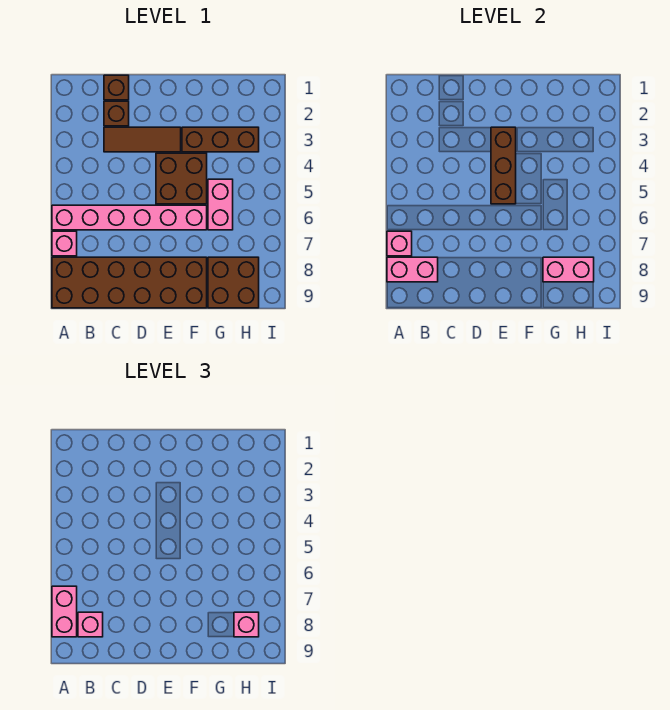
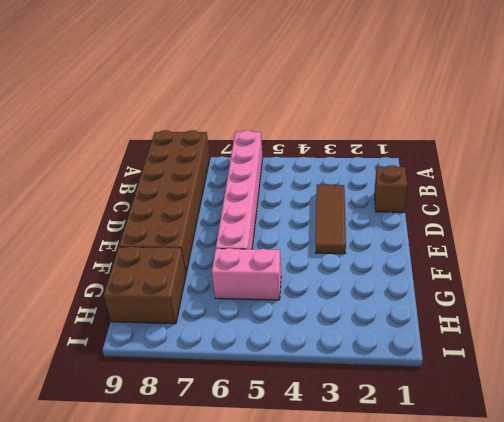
none -> pink 1x1 brick [52,231,77,256]
none -> brown 1x1 brick [104,101,129,126]
none -> brown 2x2 brick [156,153,207,204]

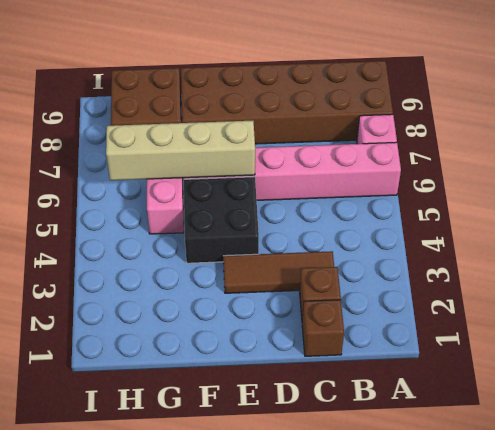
black 2x2 brick [184,177,259,263] -> brown 2x2 brick [156,153,207,204]
tan 1x4 brick [106,121,255,180] -> none
none -> brown 1x3 brick [182,127,259,152]
none -> pink 1x1 brick [387,231,412,256]
none -> pink 1x2 brick [387,257,438,282]

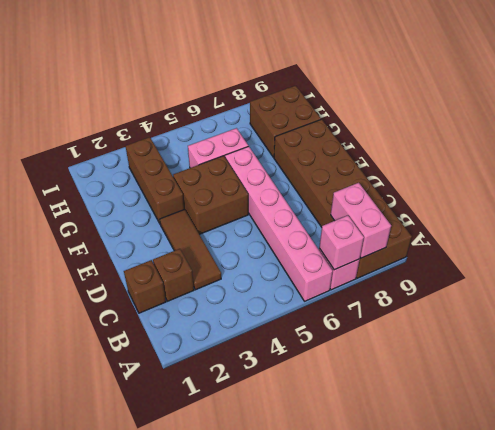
none -> brown 1x3 brick [491,127,516,204]
none -> pink 1x2 brick [543,257,594,282]
none -> pink 1x2 brick [52,586,77,637]

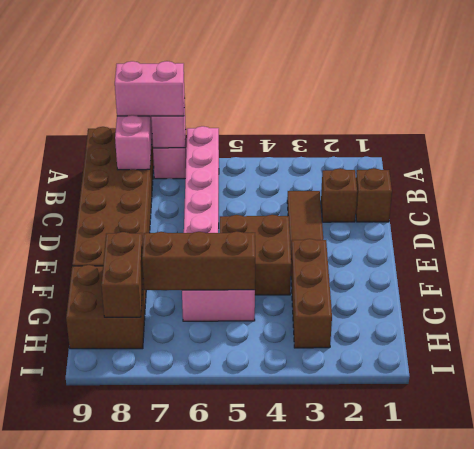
brown 1x3 brick [142,231,255,290] -> brown 1x3 brick moved to [491,127,516,204]
brown 1x2 brick [101,232,143,317] -> pink 1x2 brick [543,257,594,282]
none -> pink 1x1 brick [78,612,103,637]
none -> pink 1x1 brick [234,612,259,637]

